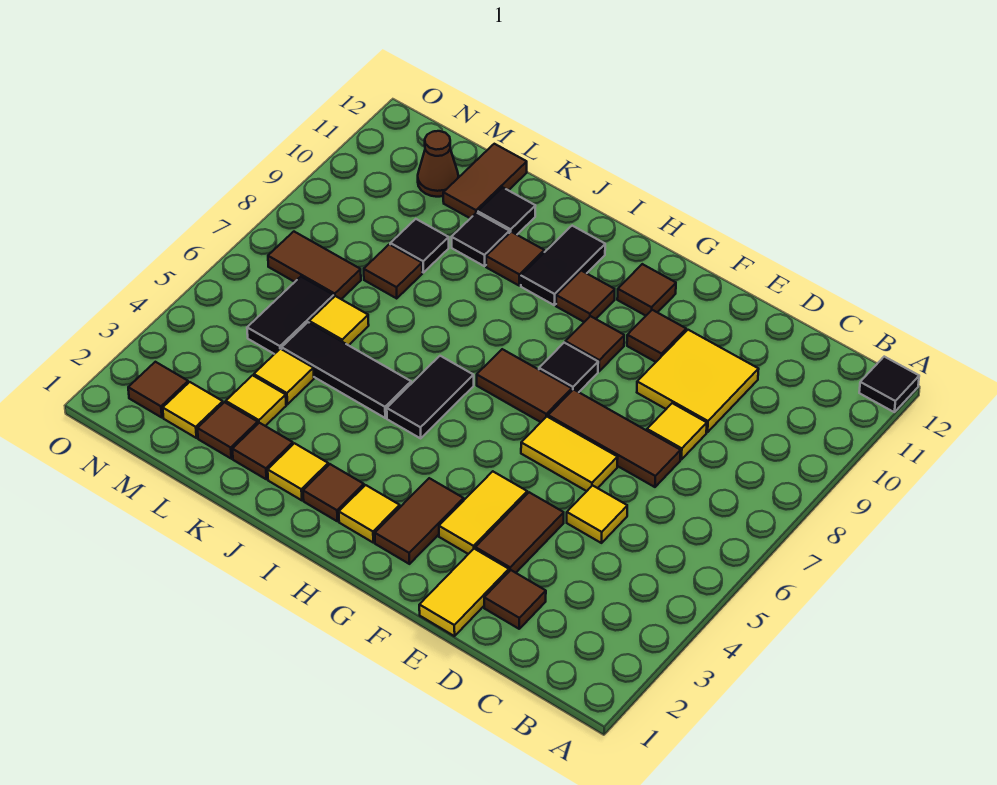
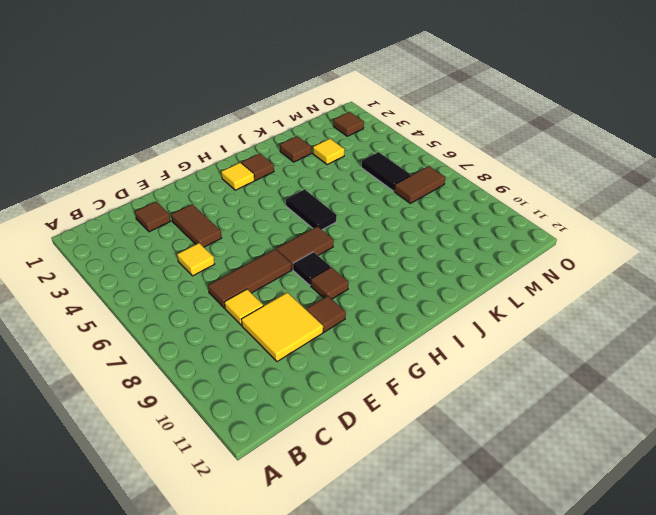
none -> black 1x1 tile [859,357,919,412]
none -> yellow 1x2 tile [419,549,509,636]
none -> yellow 1x2 tile [521,417,618,491]
none -> yellow 1x2 tile [439,471,527,554]

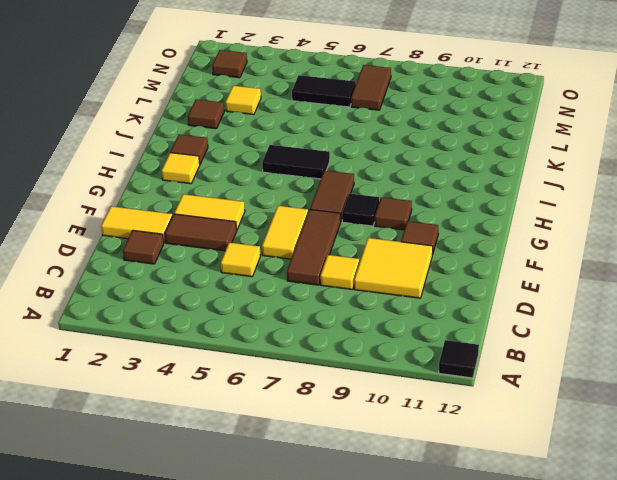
none -> brown 1x2 tile [375,478,464,564]
none -> brown 1x1 tile [617,264,676,316]
none -> brown 1x1 tile [556,271,615,322]
none -> black 1x2 tile [521,226,605,305]

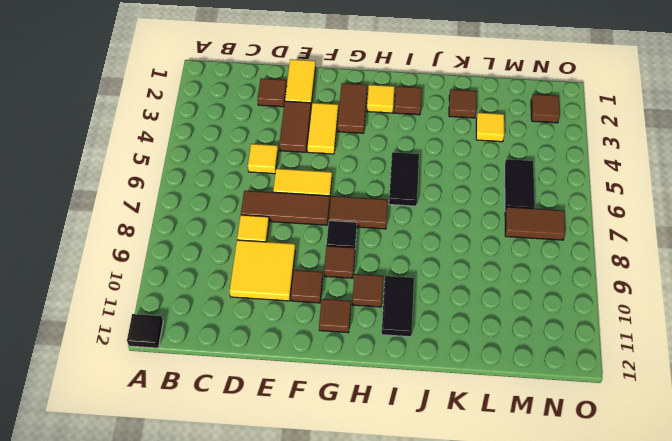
none -> yellow 1x1 tile [268,443,328,500]
none -> black 1x3 tile [282,322,411,418]
none -> brown 1x1 tile [486,232,544,286]
none -> black 1x1 tile [452,213,509,266]

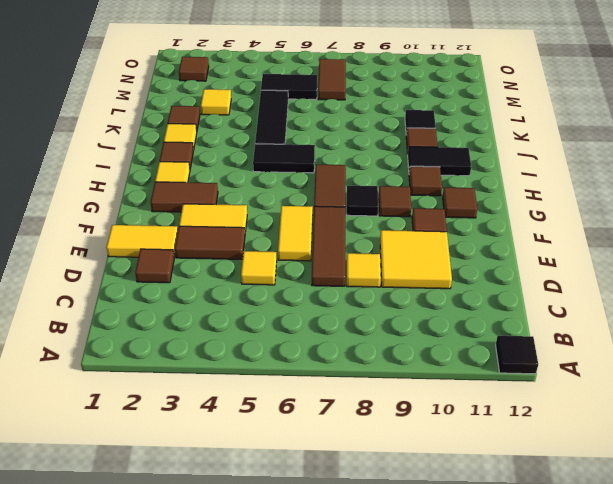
none -> black 1x1 tile [478,187,535,235]
none -> brown 1x1 tile [197,402,258,459]
none -> yellow 1x1 tile [254,349,314,404]
none -> yellow 1x1 tile [309,296,369,345]

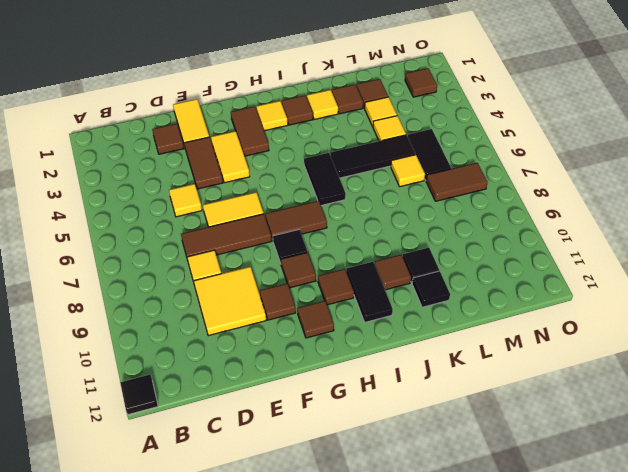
none -> brown 1x1 tile [364,244,422,298]
none -> black 1x1 tile [390,219,449,273]
none -> brown 1x2 tile [443,144,527,218]
none -> yellow 1x1 tile [163,382,223,438]

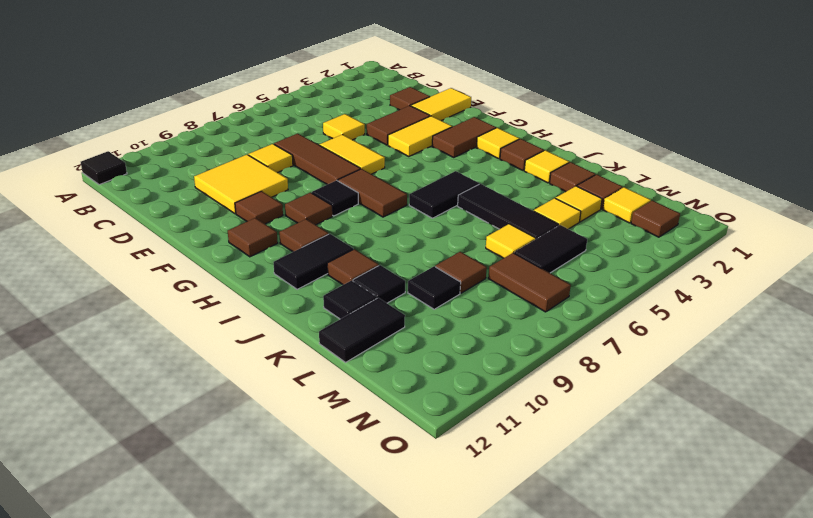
black 1x2 tile [319,298,405,362] -> brown 1x2 tile [443,144,527,218]
none -> brown 1x1 cone [418,131,458,197]

